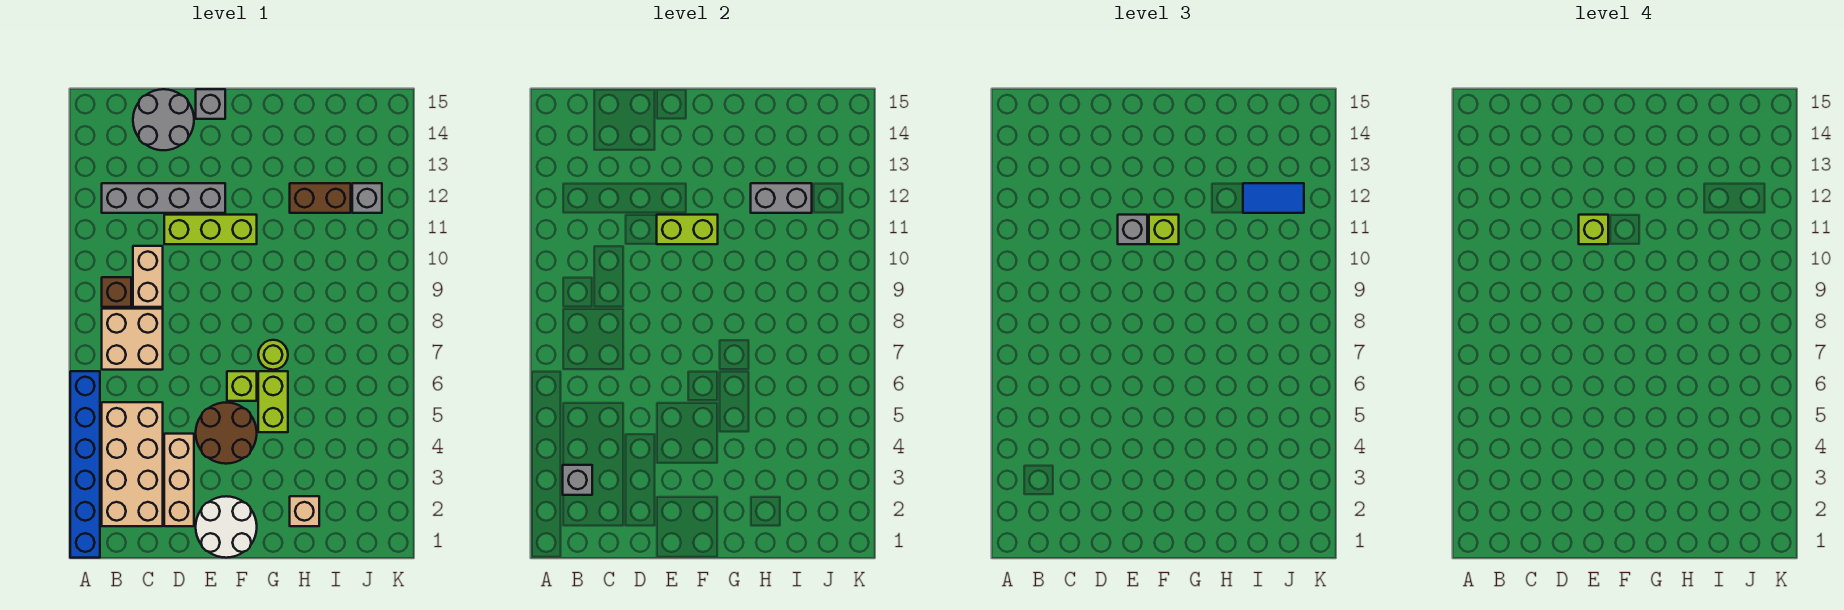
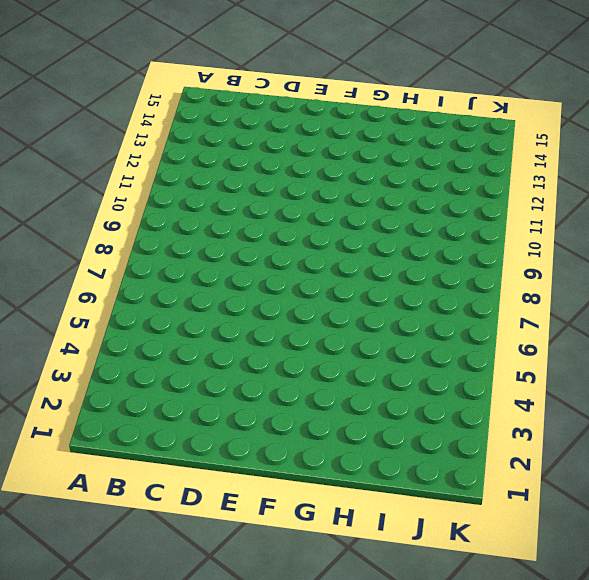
none -> blue 1x6 brick [70,371,100,558]
none -> tan 2x4 brick [102,402,163,526]
none -> tan 2x2 brick [102,309,163,370]

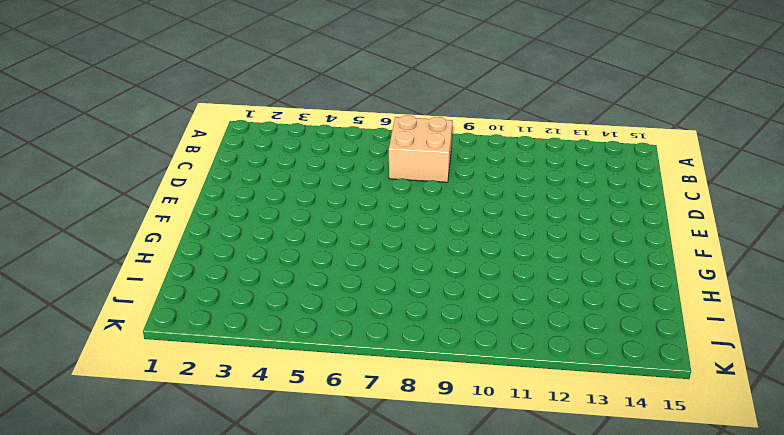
none -> blue 1x6 brick [70,371,100,558]
none -> tan 2x4 brick [102,402,163,526]
none -> brown 1x1 brick [102,277,131,307]

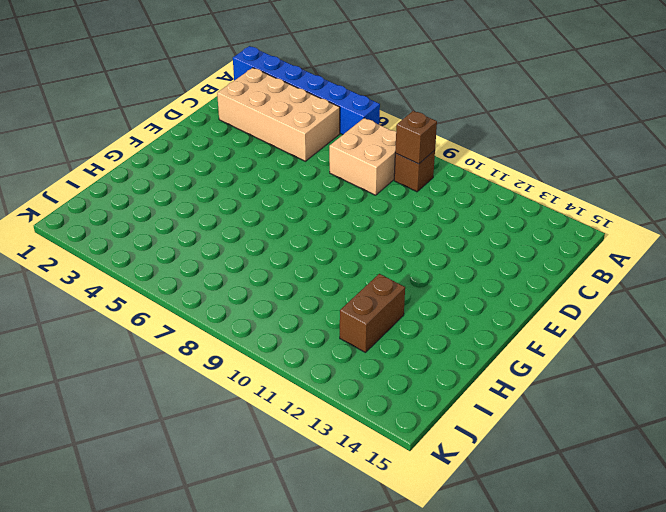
brown 1x1 brick [395,111,437,164] -> none
none -> grey 1x4 brick [102,183,225,213]
none -> tan 1x2 brick [133,246,163,307]
none -> grey 2x2 round brick [133,89,194,150]

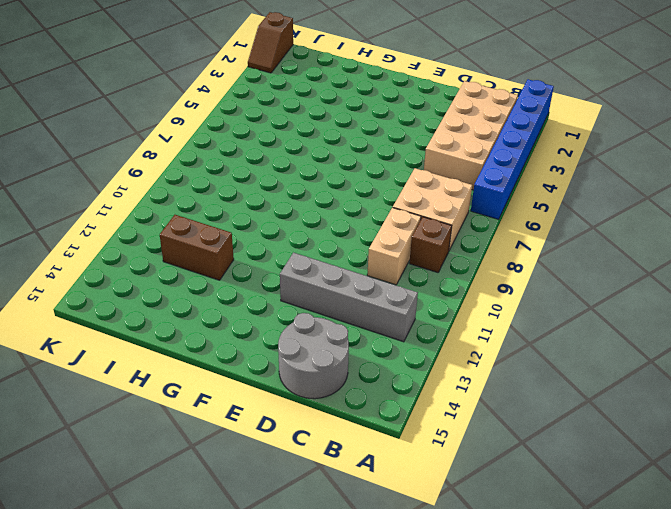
brown 1x2 slope [248,12,293,73] -> none
none -> tan 1x3 brick [164,434,194,526]
none -> lime 1x3 brick [164,215,257,244]
none -> white 2x2 round brick [196,496,257,558]

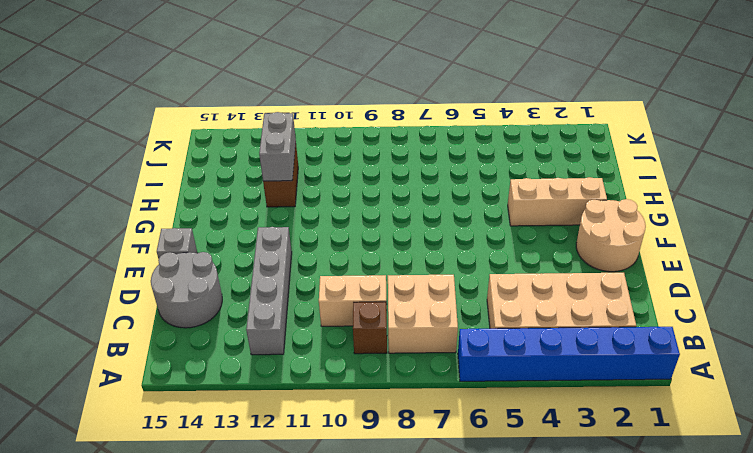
tan 2x2 round brick [576,199,646,272] -> white 2x2 round brick [196,496,257,558]
tan 1x3 brick [508,177,607,226] -> tan 1x3 brick moved to [164,434,194,526]
none -> lime 1x3 brick [164,215,257,244]
none -> brown 2x2 round brick [196,403,257,464]
none -> lime 1x1 brick [227,371,257,401]

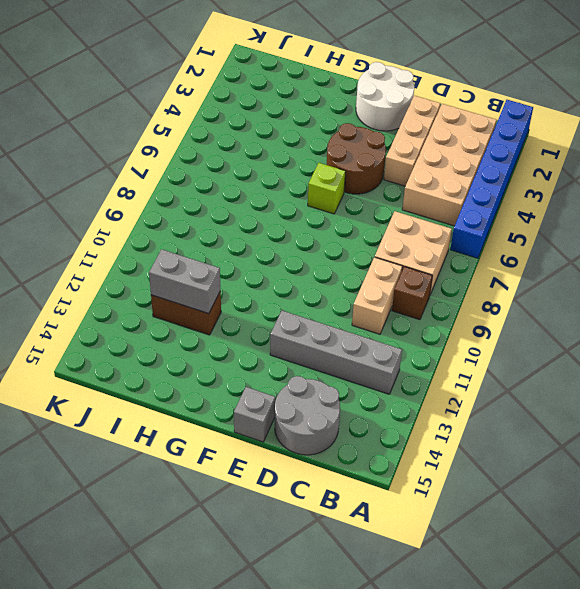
none -> lime 1x3 brick [164,215,257,244]
none -> lime 1x2 brick [258,371,288,432]
none -> lime 1x1 round brick [258,340,288,370]

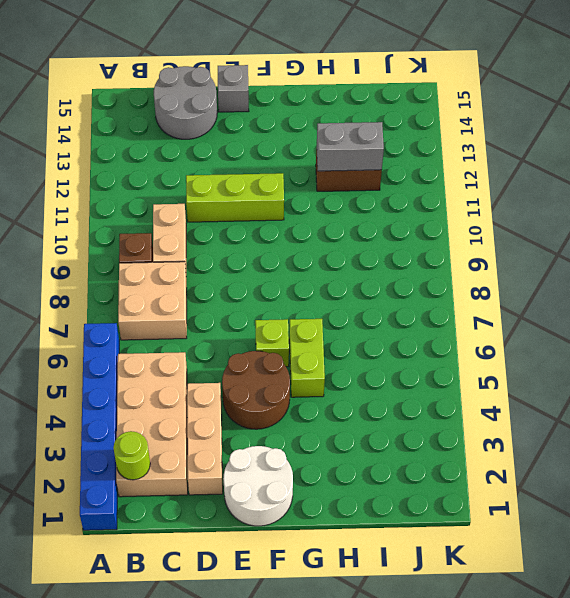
lime 1x1 round brick [113,431,150,480] -> lime 1x1 round brick moved to [258,340,288,370]
none -> grey 1x4 brick [102,183,225,213]
none -> tan 1x1 brick [290,496,319,526]
none -> grey 1x1 brick [352,183,382,213]

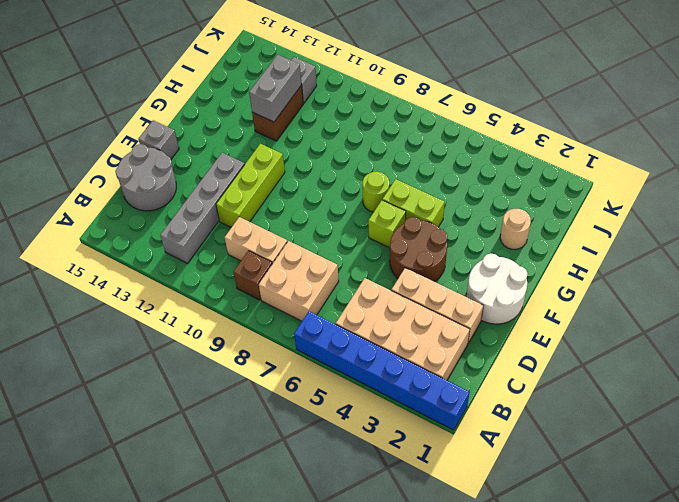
tan 1x1 round brick [500,209,531,249] -> tan 1x1 brick [290,496,319,526]
none -> grey 1x1 brick [563,465,592,495]
none -> lime 1x2 brick [657,215,718,244]
none -> grey 1x1 brick [1118,215,1147,244]

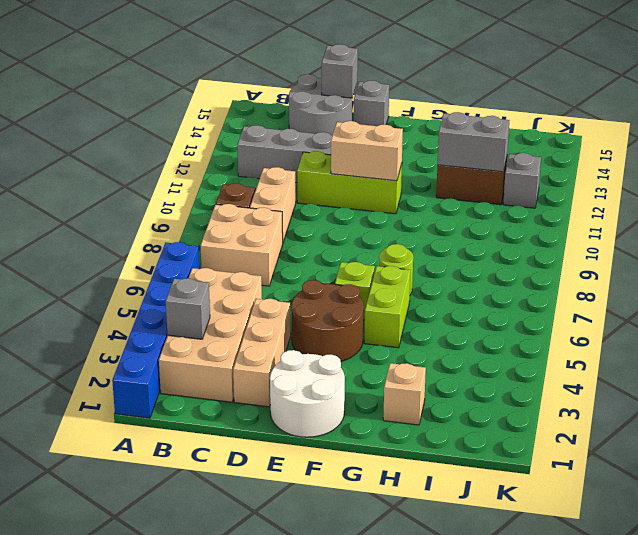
grey 1x1 brick [322,44,358,98] -> grey 1x1 brick moved to [1118,215,1147,244]
tan 1x2 brick [331,121,403,181] -> lime 1x2 brick [657,215,718,244]
none -> lime 1x1 brick [1149,215,1179,244]
none -> blue 1x2 tile [1243,183,1304,213]
none -> lime 1x1 brick [1579,215,1608,244]

